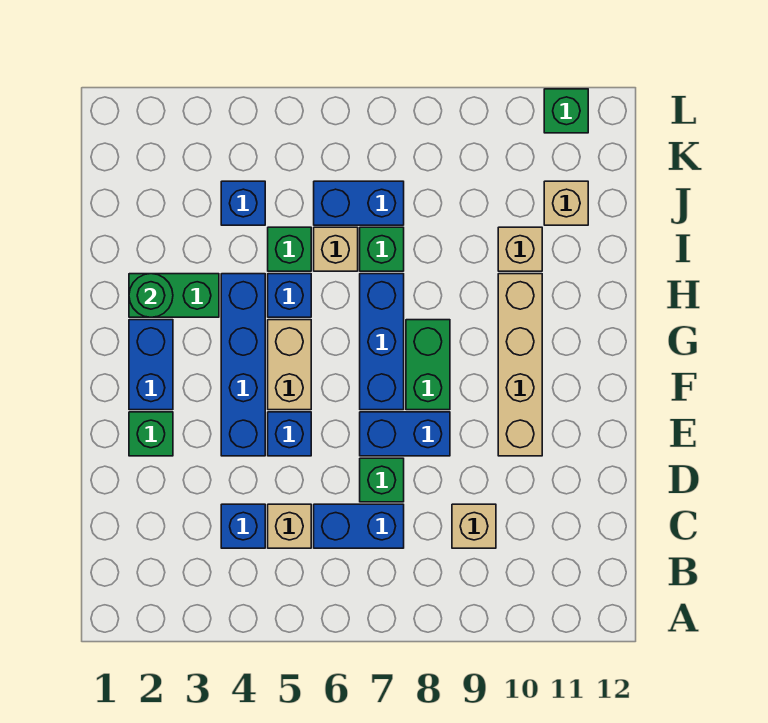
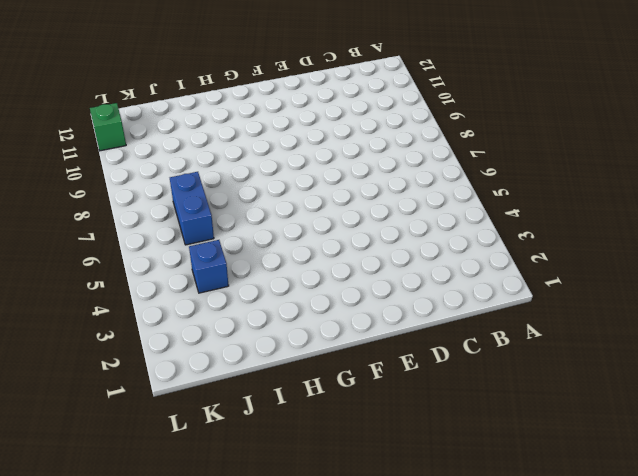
none -> blue 1x1 brick [221,504,265,548]
none -> tan 1x1 brick [268,504,311,548]
none -> blue 1x2 brick [314,504,404,548]

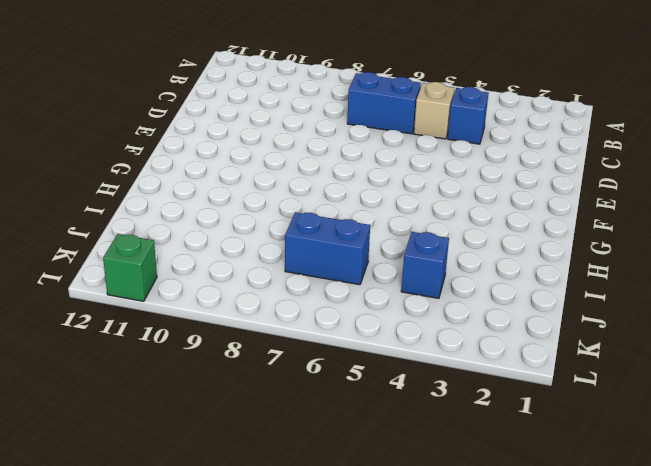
none -> tan 1x1 brick [452,504,496,548]
none -> green 1x1 brick [360,458,404,502]
none -> green 1x1 brick [129,412,173,456]

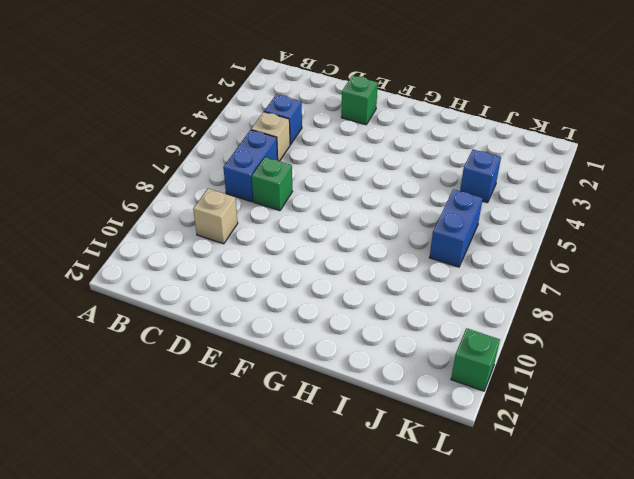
none -> blue 1x4 brick [221,274,265,456]
none -> blue 1x1 brick [268,412,311,456]
none -> blue 1x2 brick [360,412,450,456]

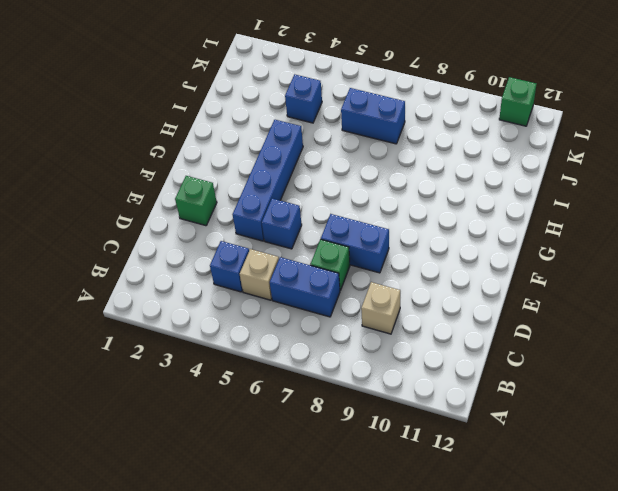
none -> tan 1x4 brick [498,274,542,456]
none -> blue 1x2 brick [129,320,173,410]
none -> tan 1x2 brick [268,320,311,410]

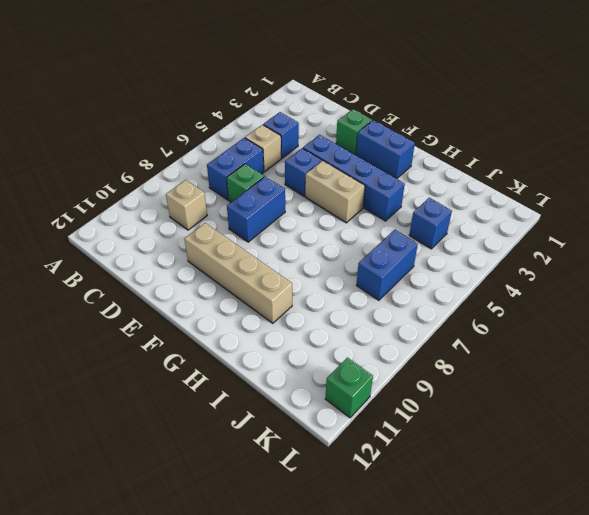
none -> blue 1x3 brick [360,274,404,410]
none -> green 1x2 brick [406,320,450,410]
none -> green 1x2 brick [129,274,219,317]

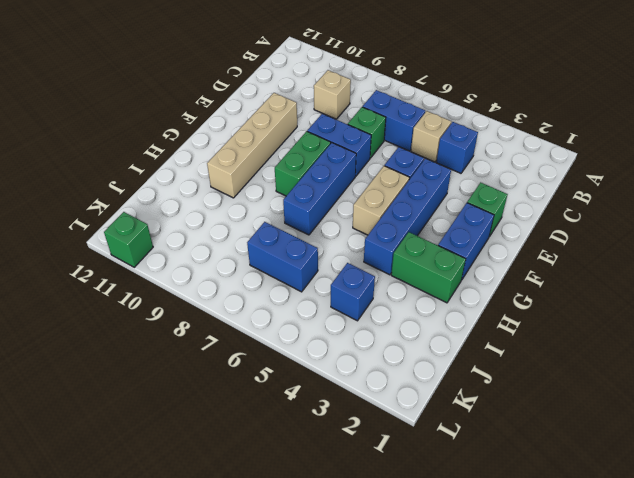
none -> blue 1x1 brick [268,274,311,317]
none -> green 1x1 brick [268,227,311,271]
none -> tan 1x1 brick [314,227,358,271]

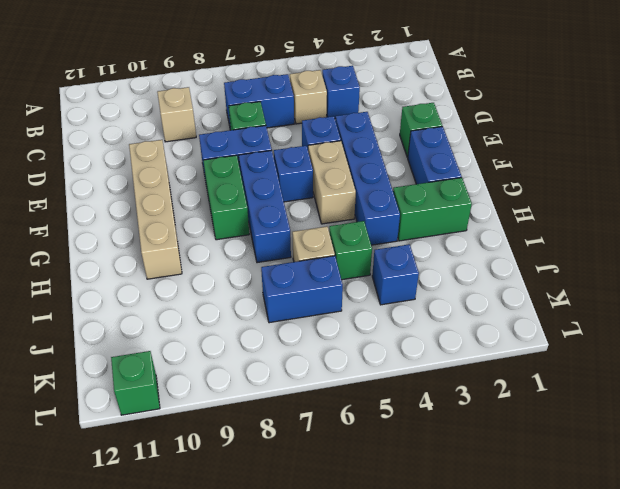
blue 1x1 brick [274,146,313,202] -> blue 1x1 brick moved to [268,274,311,317]
none -> green 1x1 brick [360,227,404,271]
none -> tan 1x1 brick [498,227,542,271]
none -> tan 1x1 brick [544,181,588,225]

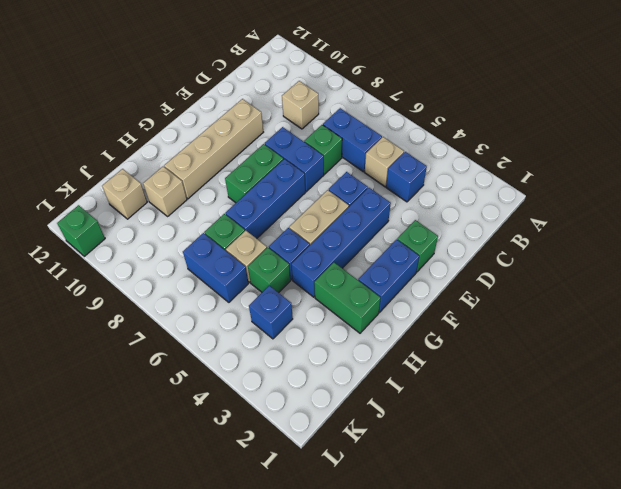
none -> green 1x1 round brick [129,274,173,317]

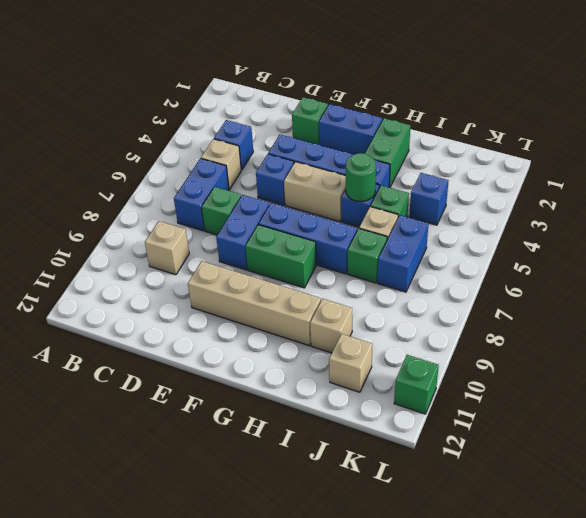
green 1x1 round brick [346,153,376,202] -> green 1x1 round brick moved to [129,274,173,317]

